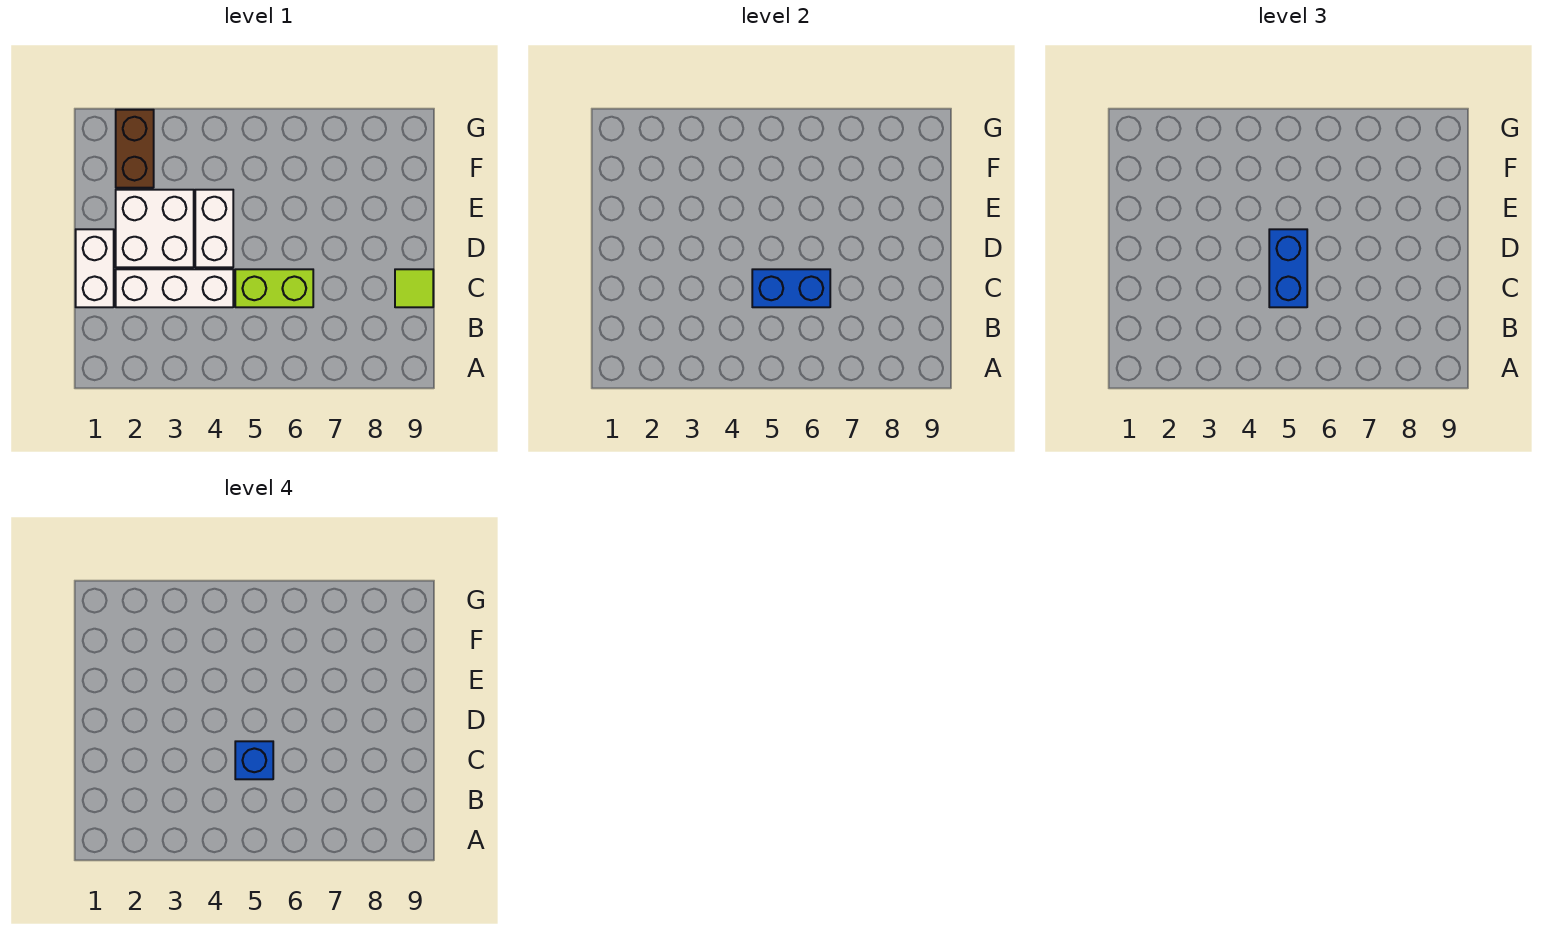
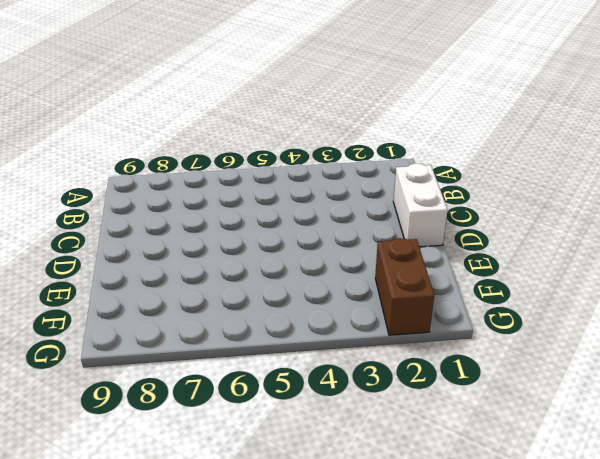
none -> white 1x3 brick [116,269,233,307]
none -> lime 1x2 brick [235,269,313,307]

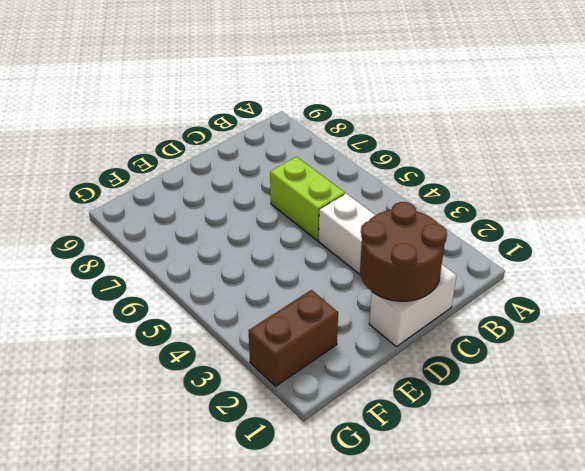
brown 2x2 round brick [360,202,447,301] -> none
none -> lime 1x1 tile [395,269,433,307]
none -> white 2x2 brick [116,190,194,267]

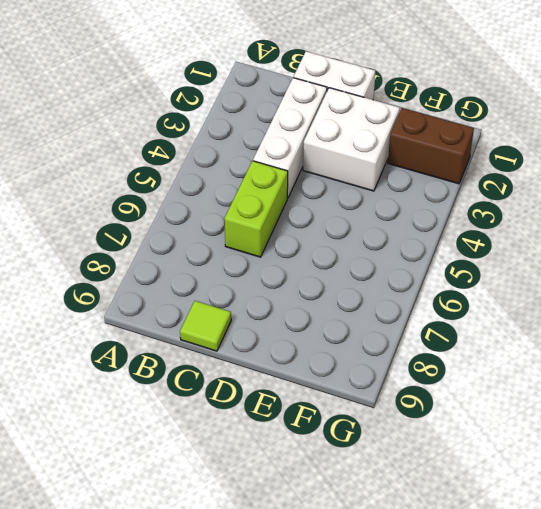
none -> white 1x2 brick [195,190,233,267]
none -> blue 1x2 brick [752,269,830,307]

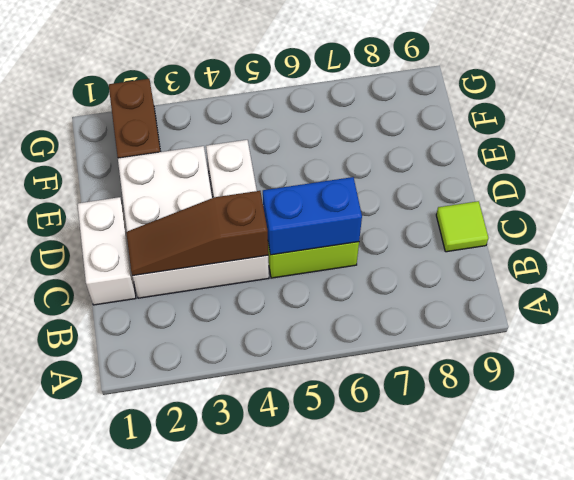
brown 1x3 slope [126,191,268,276] -> none
none -> blue 1x2 brick [1269,229,1307,307]
none -> blue 1x1 brick [235,741,273,779]

